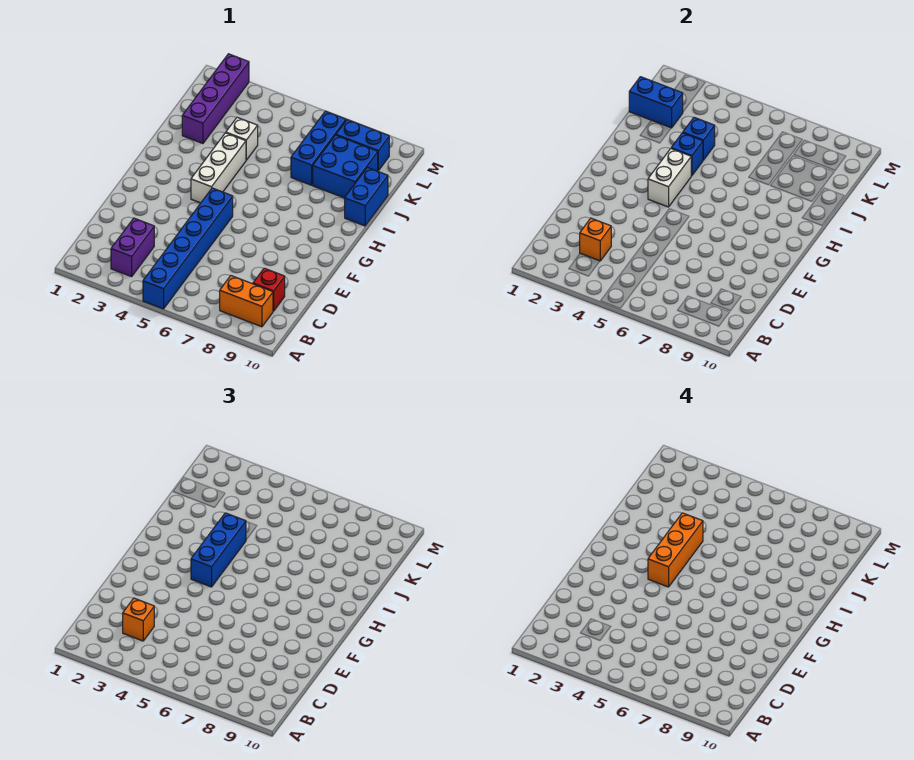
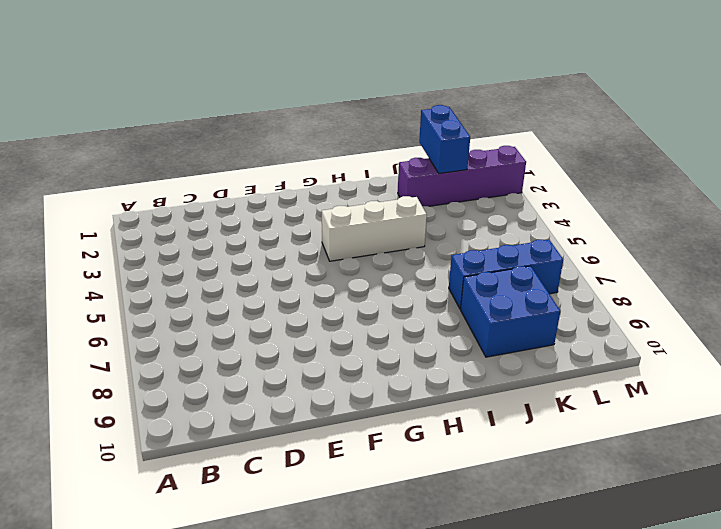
none -> blue 1x6 brick [143,188,233,309]
none -> purple 1x2 brick [111,218,154,277]
none -> orange 1x2 brick [220,276,273,327]

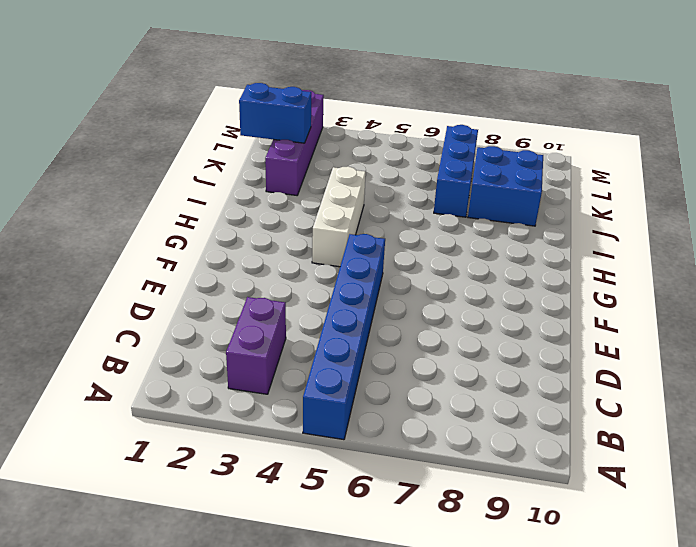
none -> orange 1x2 brick [220,276,273,327]
none -> red 1x1 brick [253,268,285,311]
none -> blue 1x2 brick [345,167,388,226]

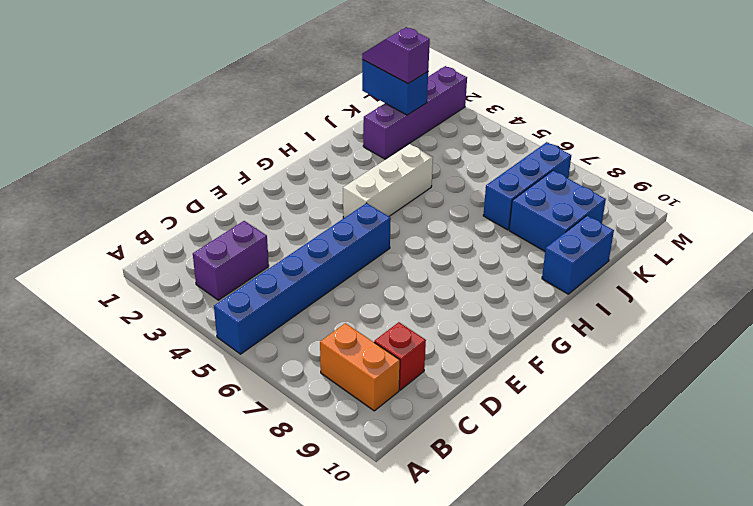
purple 1x2 slope [362,27,430,84] -> none
none -> white 1x1 brick [226,117,258,160]
none -> blue 1x2 brick [336,120,389,171]
none -> orange 1x1 brick [580,218,611,261]

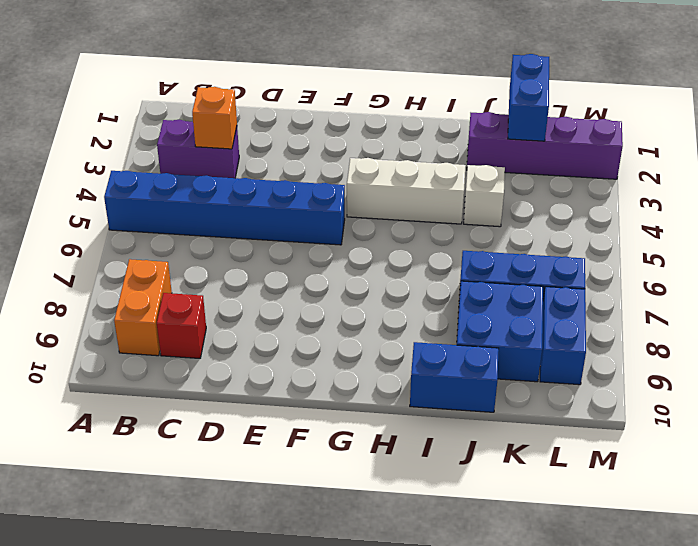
none -> white 1x2 brick [648,149,691,207]
none -> blue 1x1 brick [671,133,703,176]
none -> blue 1x1 brick [683,117,715,160]

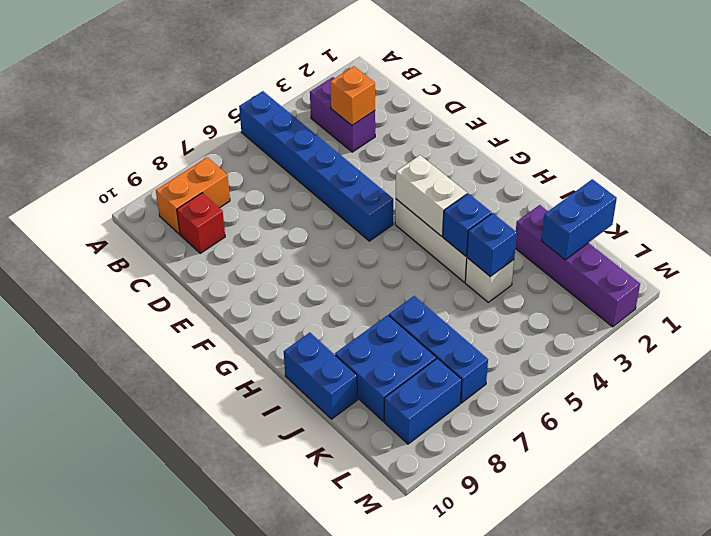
none -> orange 1x1 brick [123,598,154,641]
none -> blue 1x3 brick [191,513,246,587]
none -> orange 1x3 brick [648,513,703,587]

